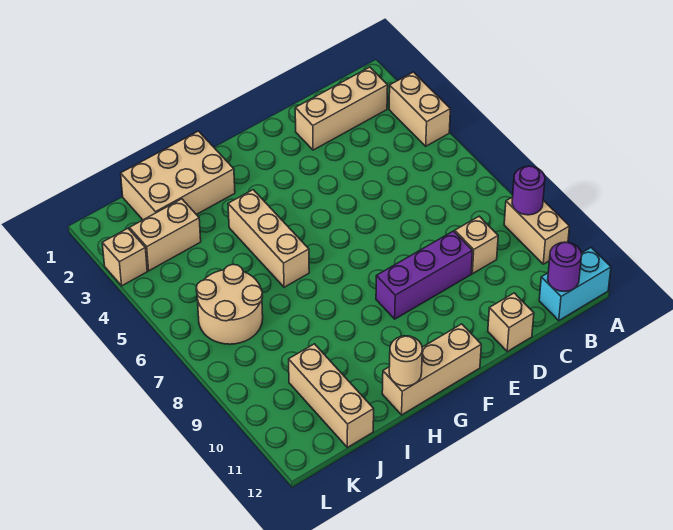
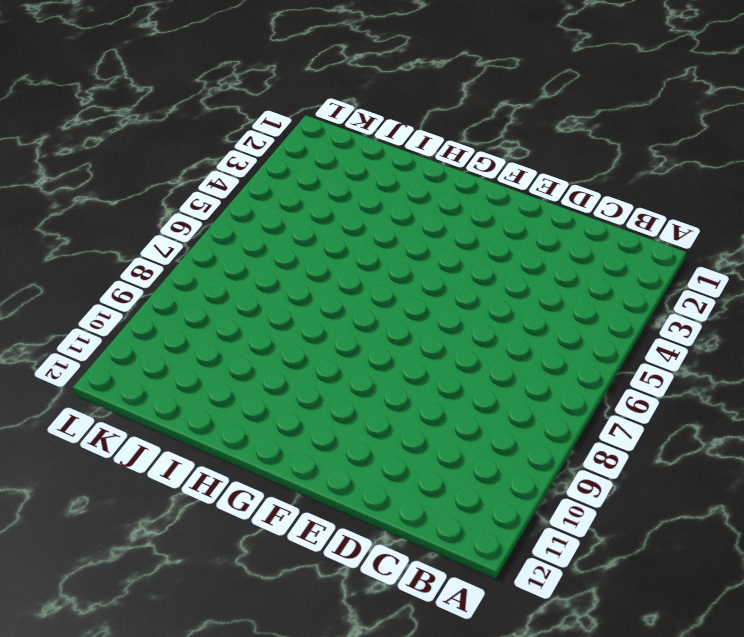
none -> tan 1x2 brick [389,72,450,146]
none -> tan 1x2 brick [504,197,570,264]
none -> cyan 1x2 brick [539,248,611,321]

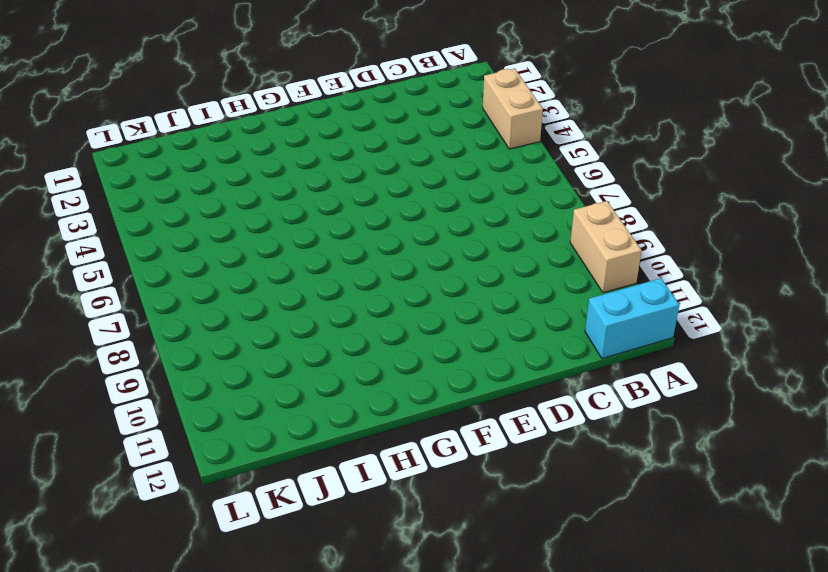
none -> tan 1x3 brick [295,67,388,150]
none -> tan 1x1 brick [455,216,498,274]
none -> purple 1x3 brick [376,231,473,319]

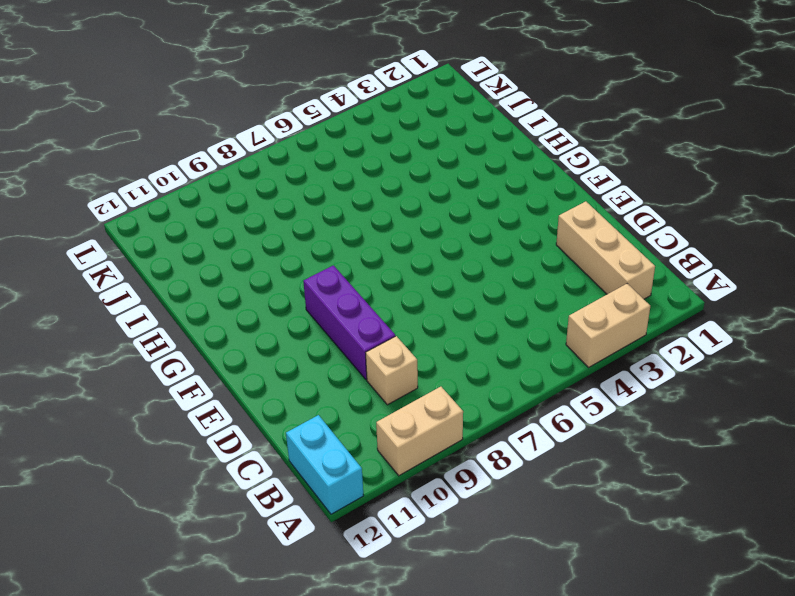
none -> tan 1x1 brick [488,293,534,351]
none -> tan 1x3 brick [382,324,481,415]
none -> tan 2x3 brick [121,131,235,220]

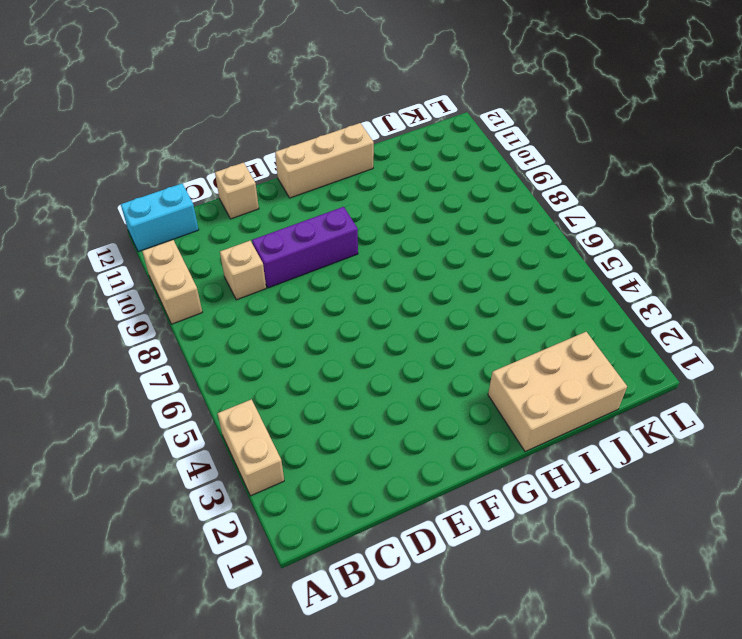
none -> tan 1x3 brick [295,67,388,150]
none -> tan 1x3 brick [228,190,309,287]
none -> tan 1x2 brick [130,199,201,271]

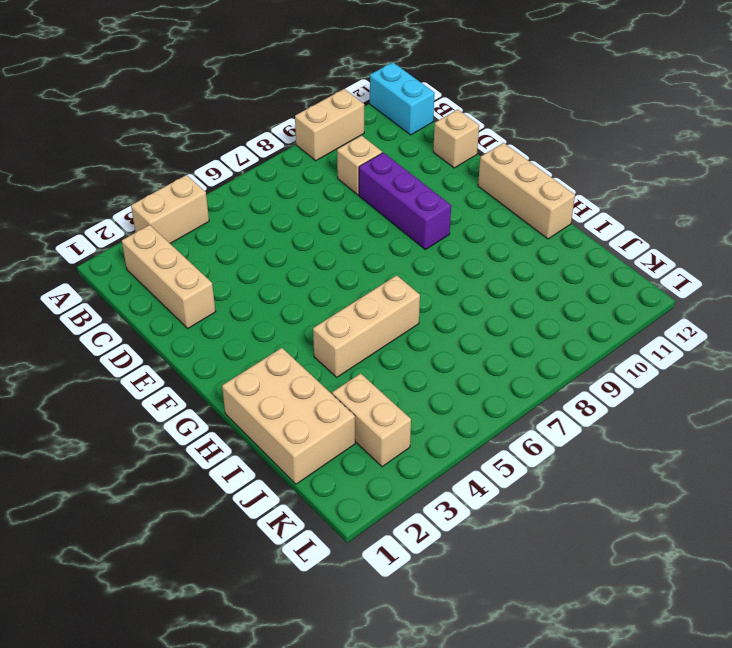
none -> tan 2x2 round brick [196,265,263,344]
none -> tan 1x3 brick [289,344,374,447]
none -> tan 1x1 brick [102,228,147,286]

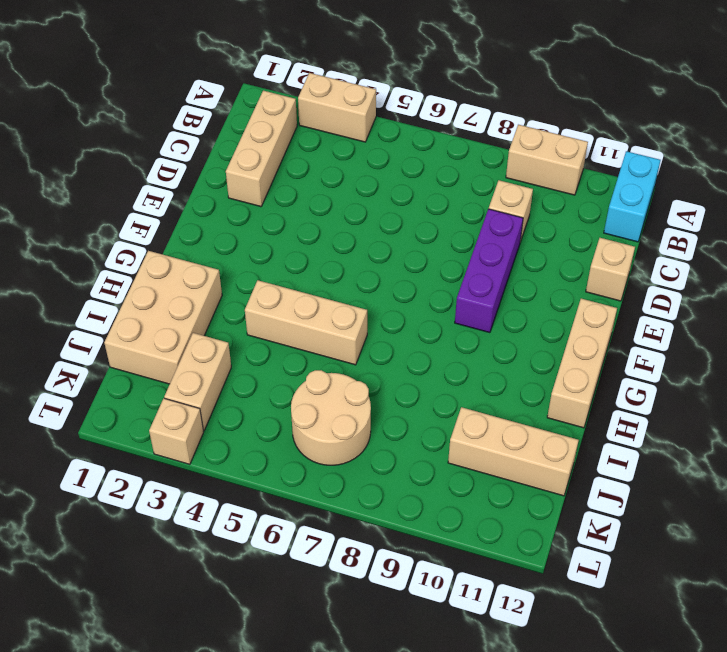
none -> purple 1x1 round brick [512,166,545,215]
none -> purple 1x1 round brick [548,242,582,292]
none -> tan 1x1 round brick [389,336,422,386]

